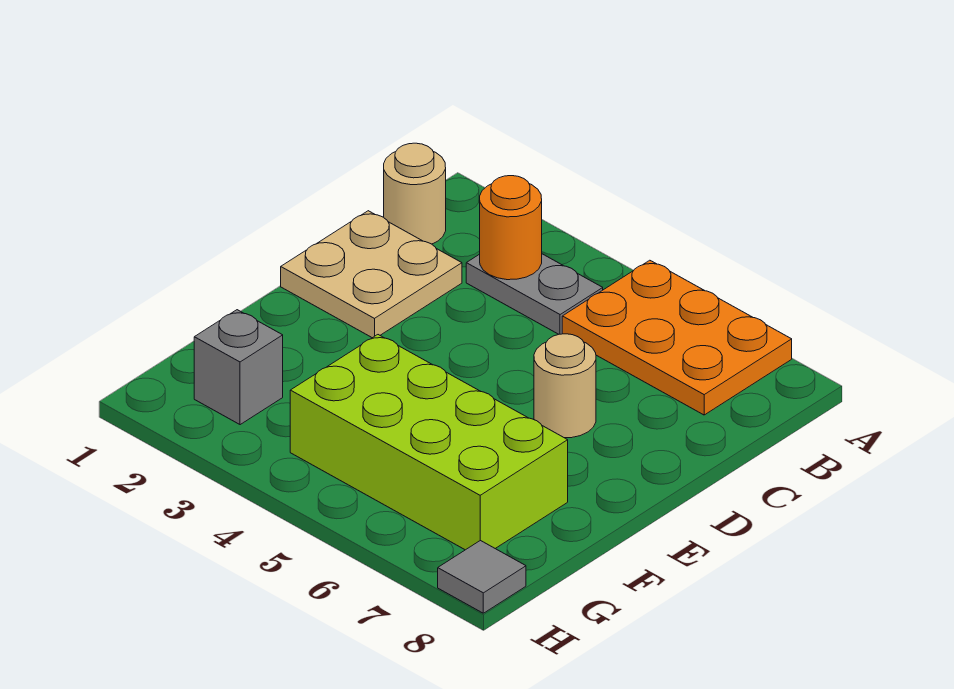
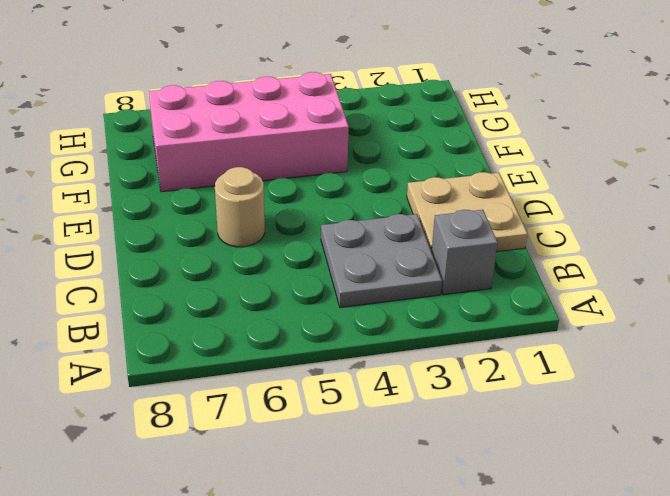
grey 1x1 brick [431,210,498,295] -> grey 1x1 brick moved to [194,310,283,425]
grey 2x2 plate [321,214,442,308] -> grey 1x2 plate [466,254,603,334]
pink 2x4 brick [149,72,349,192] -> lime 2x4 brick [290,335,568,550]
none -> orange 2x3 plate [562,260,792,415]
none -> tan 1x1 round brick [384,143,446,244]

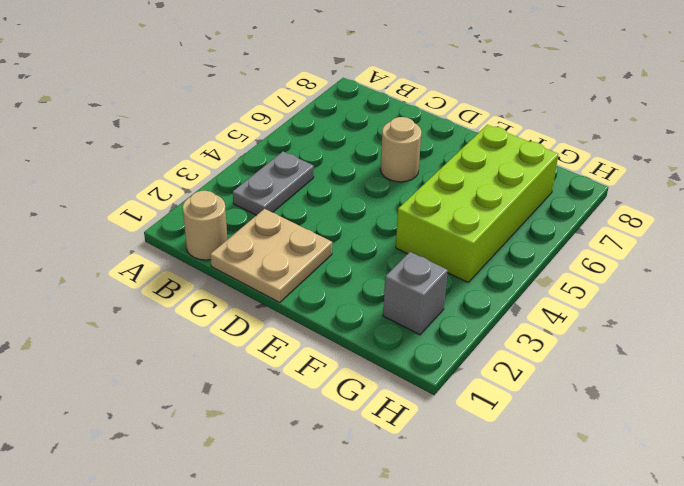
none -> orange 2x3 plate [562,260,792,415]
none -> grey 1x1 tile [438,540,526,613]

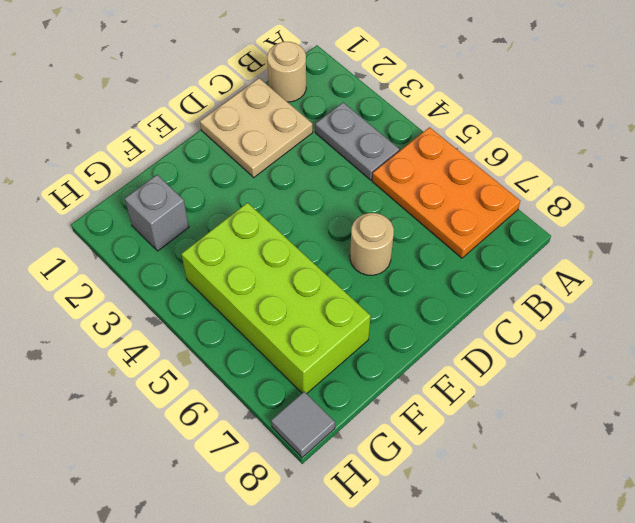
none -> orange 1x1 round brick [480,176,542,280]

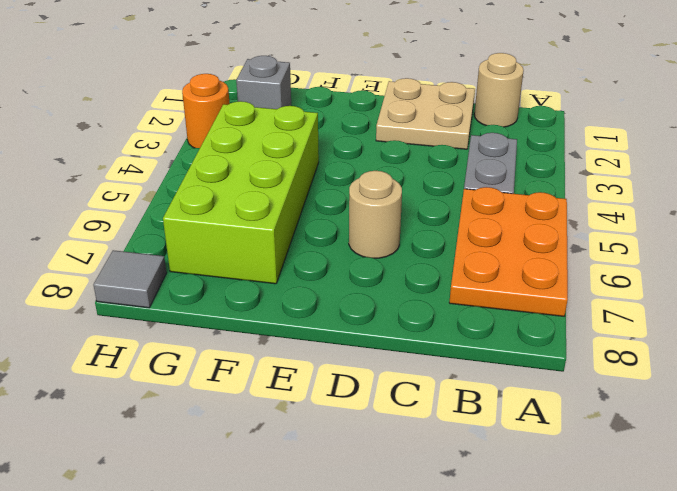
orange 1x1 round brick [182,74,230,148] -> orange 1x1 round brick moved to [480,176,542,280]

